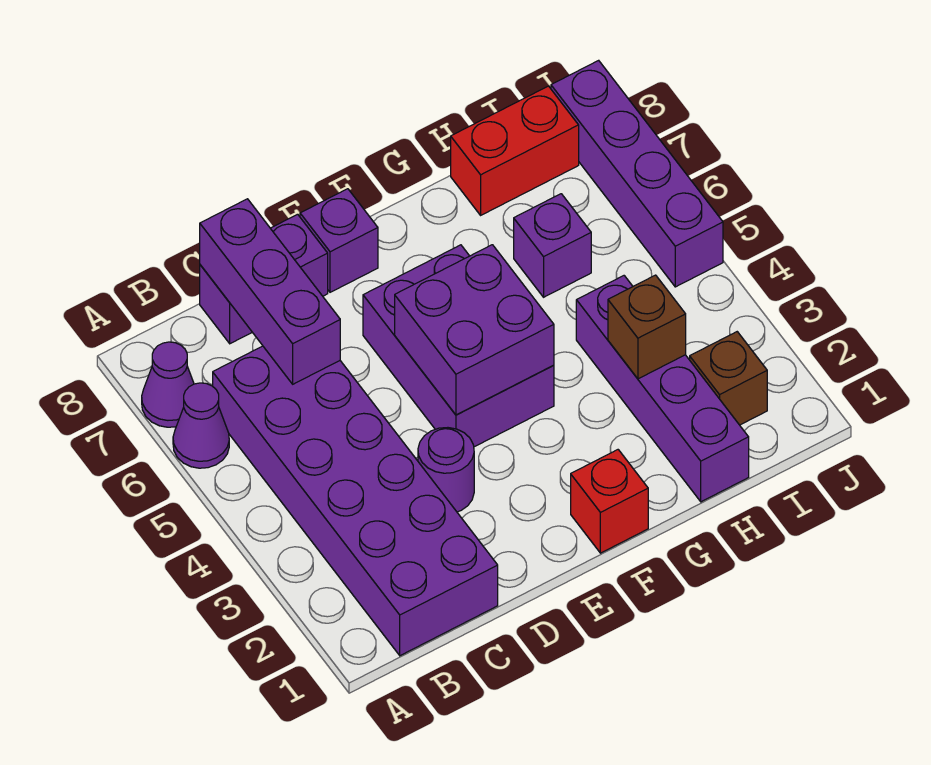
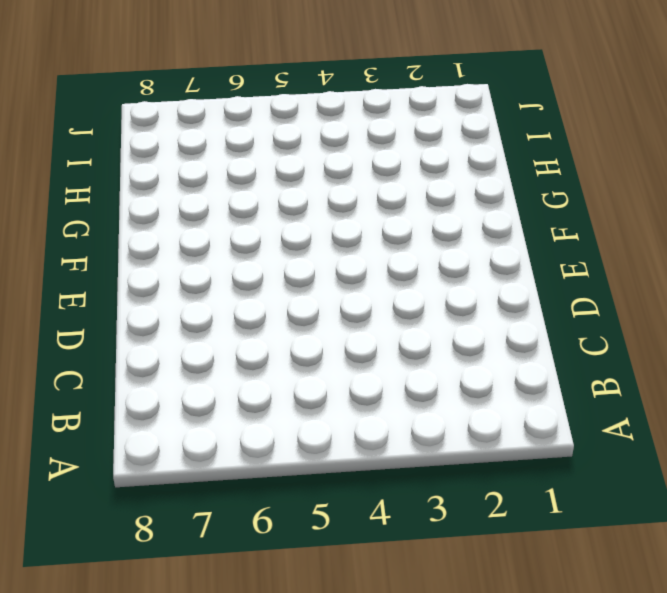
none -> purple 1x1 cone [173,383,229,468]
none -> purple 1x1 cone [142,342,194,427]
none -> purple 2x6 brick [213,346,498,656]

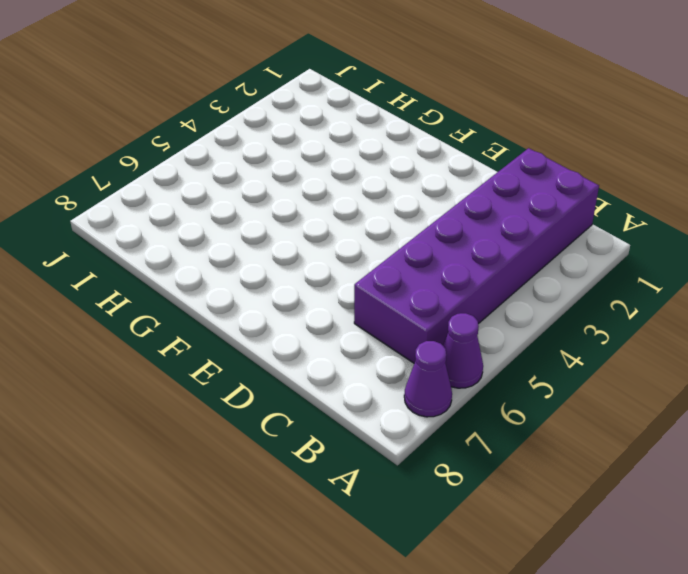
none -> purple 1x2 brick [200,214,328,344]
none -> purple 1x1 round brick [418,428,474,512]
none -> purple 2x3 brick [363,245,554,447]

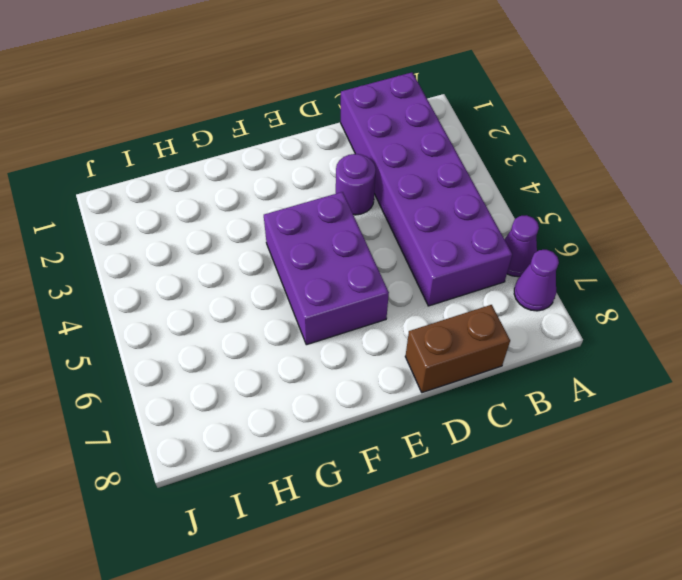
brown 1x2 brick [405,305,510,393] -> purple 1x2 brick [200,214,328,344]
none -> purple 1x1 brick [300,189,378,292]
none -> red 1x1 brick [571,450,648,553]
none -> purple 1x4 brick [576,276,749,502]

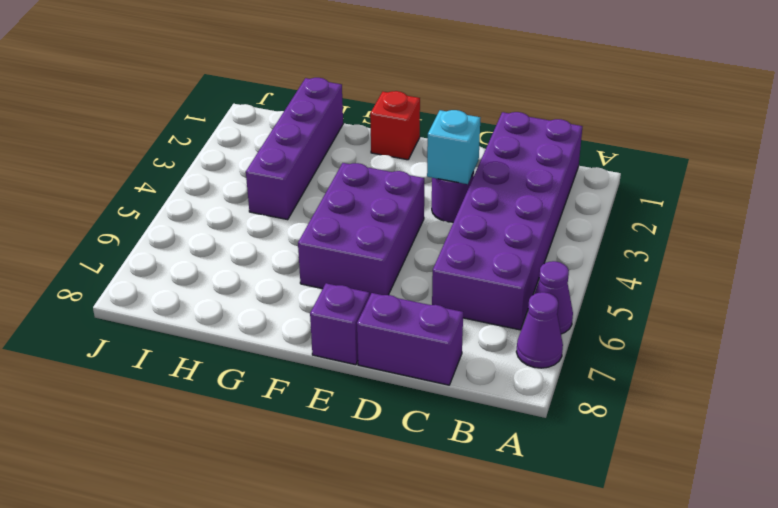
cyan 1x1 brick [427,110,480,184] -> none
none -> purple 1x1 brick [514,194,591,297]
none -> red 1x2 brick [451,86,579,215]
none -> brown 1x1 brick [690,332,767,425]

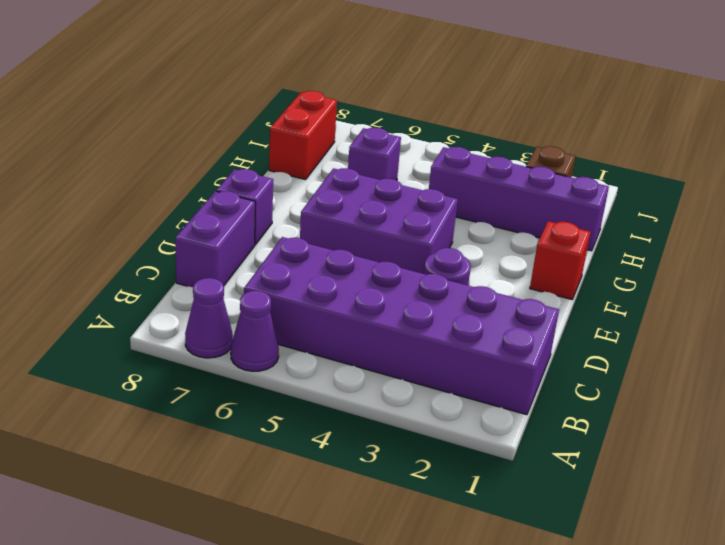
none -> purple 1x4 brick [551,60,723,287]
none -> purple 1x3 brick [200,199,340,384]
none -> purple 2x2 brick [395,245,554,415]

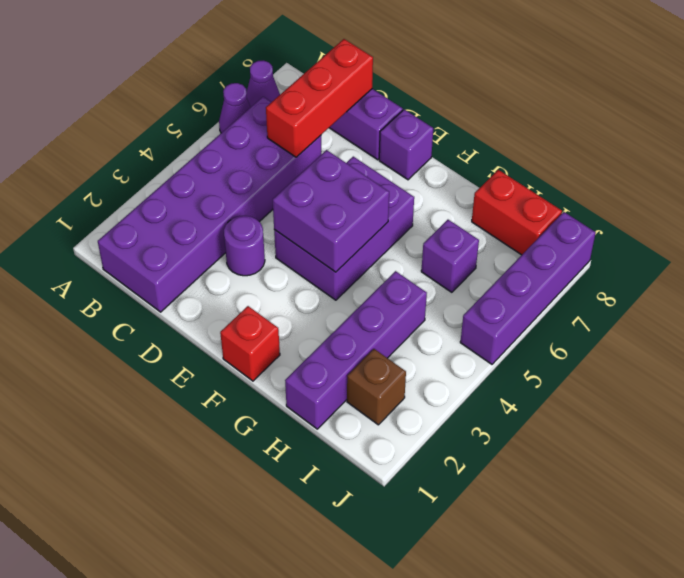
red 1x3 brick [266,39,373,157] -> purple 1x3 brick [200,199,340,384]
none -> brown 1x1 brick [608,275,686,379]

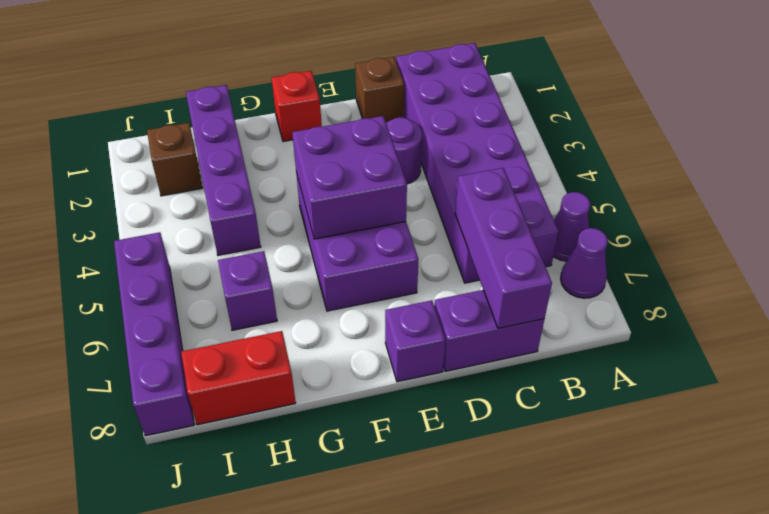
brown 1x1 brick [355,57,404,123] -> brown 1x1 brick moved to [608,275,686,379]

